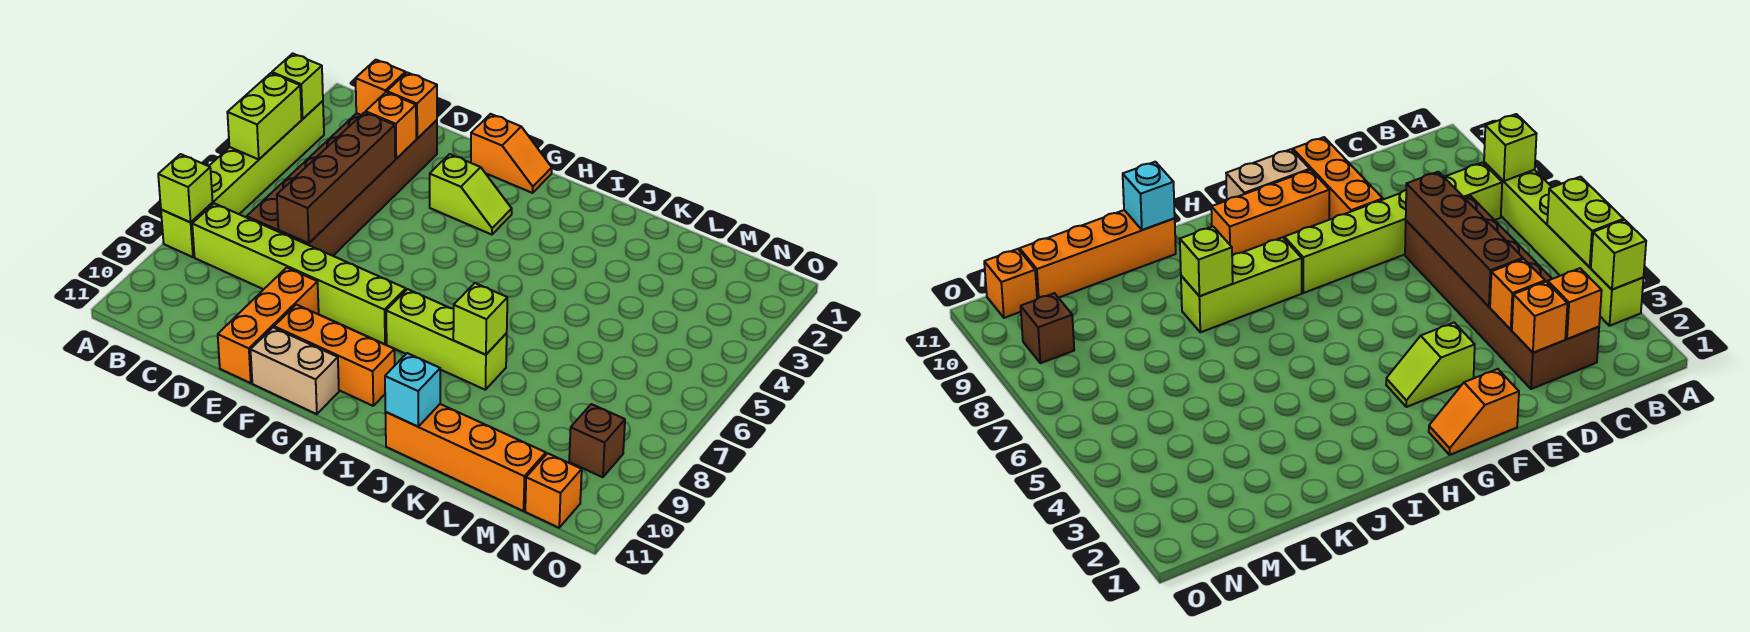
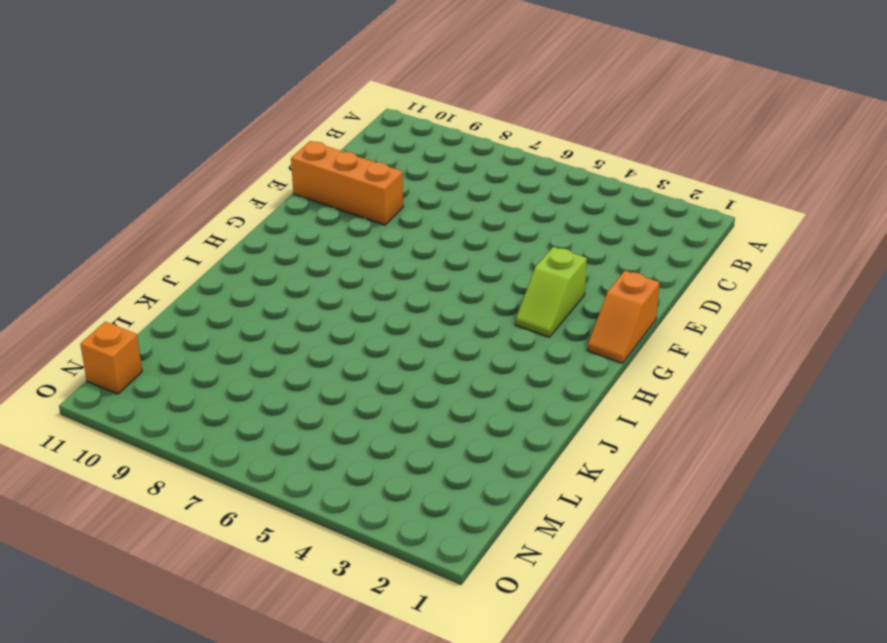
none -> lime 1x6 brick [161,101,324,257]
none -> lime 1x6 brick [192,203,406,344]
none -> brown 2x6 brick [247,113,437,256]

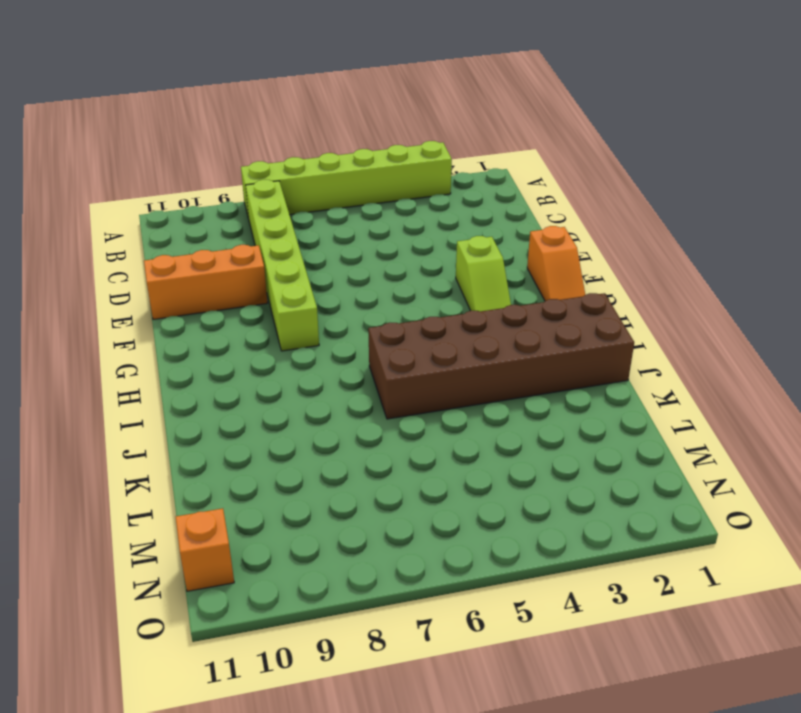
brown 2x6 brick [368,293,634,419] -> brown 2x6 brick moved to [247,113,437,256]
none -> orange 1x3 brick [274,305,395,406]
none -> tan 1x2 brick [251,328,339,414]
none -> lime 1x3 brick [386,289,507,390]

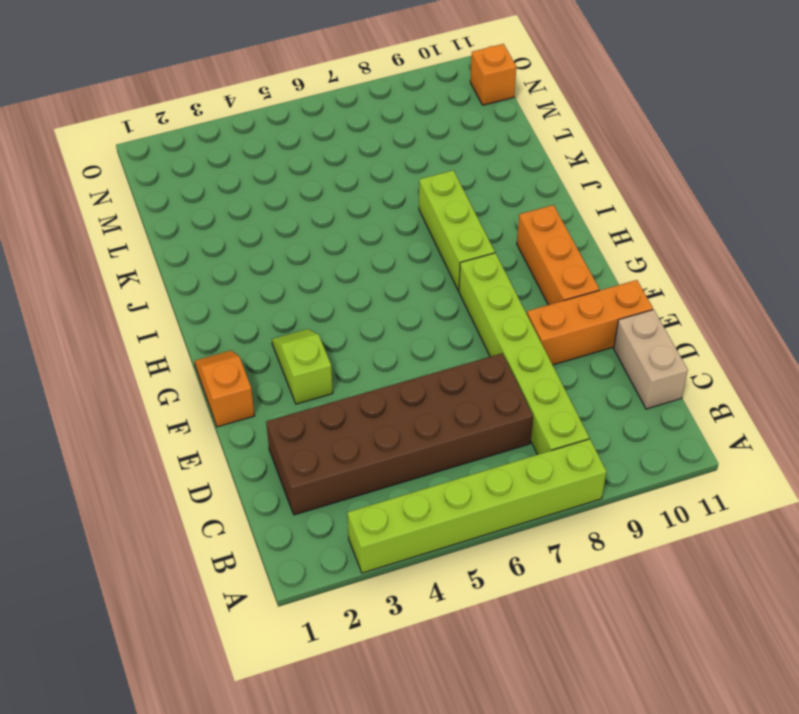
tan 1x2 brick [614,310,688,409] -> tan 1x2 brick moved to [251,328,339,414]
none -> orange 1x4 brick [385,404,546,511]
none -> brown 1x1 brick [569,404,625,477]
none -> lime 1x1 brick [272,53,323,119]

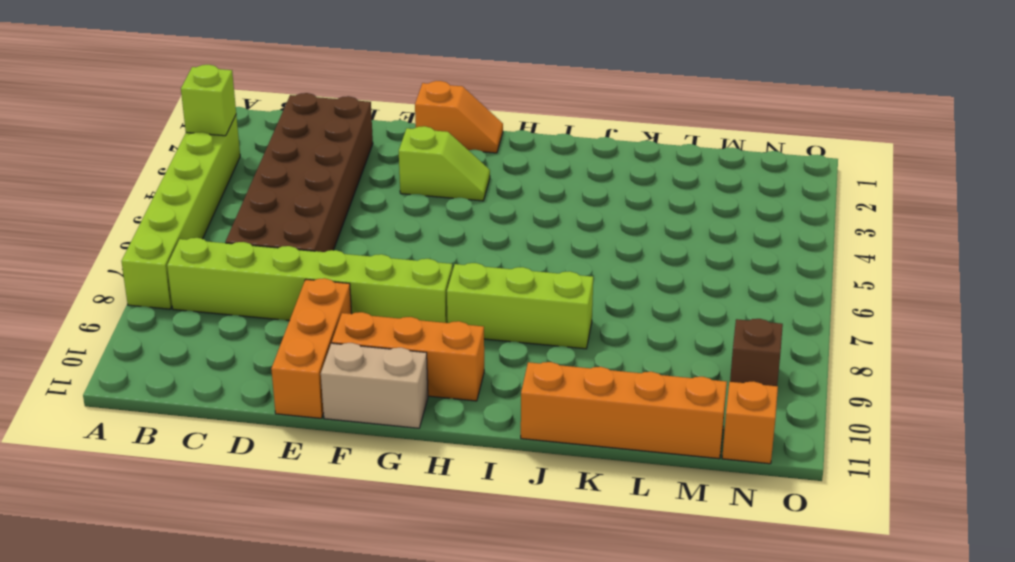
none -> lime 1x2 brick [227,73,302,159]
none -> lime 1x1 brick [158,154,213,222]
none -> orange 1x1 brick [356,60,406,115]

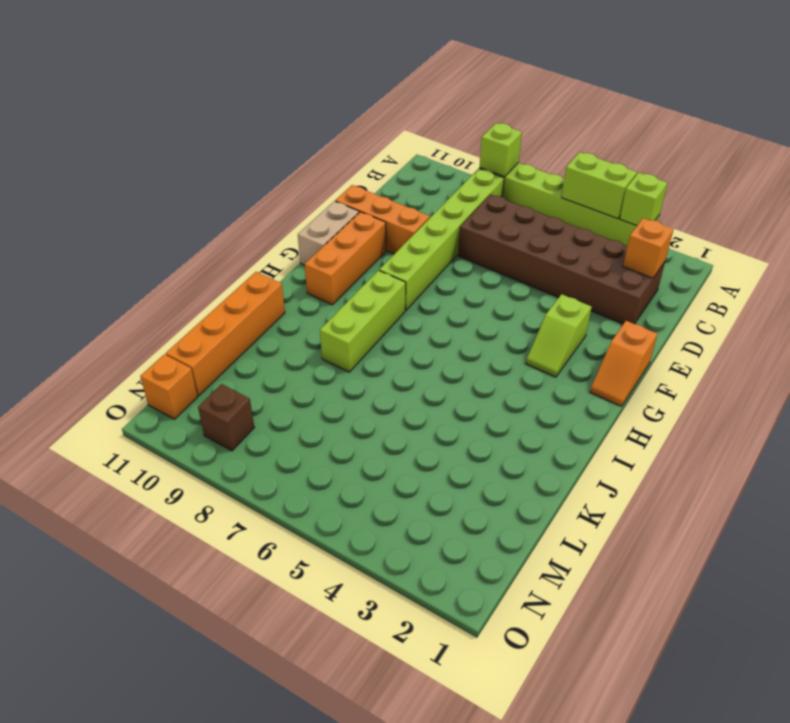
none -> orange 1x1 brick [387,73,437,138]
none -> orange 1x1 brick [366,92,416,159]
none -> brown 1x4 brick [277,112,395,243]

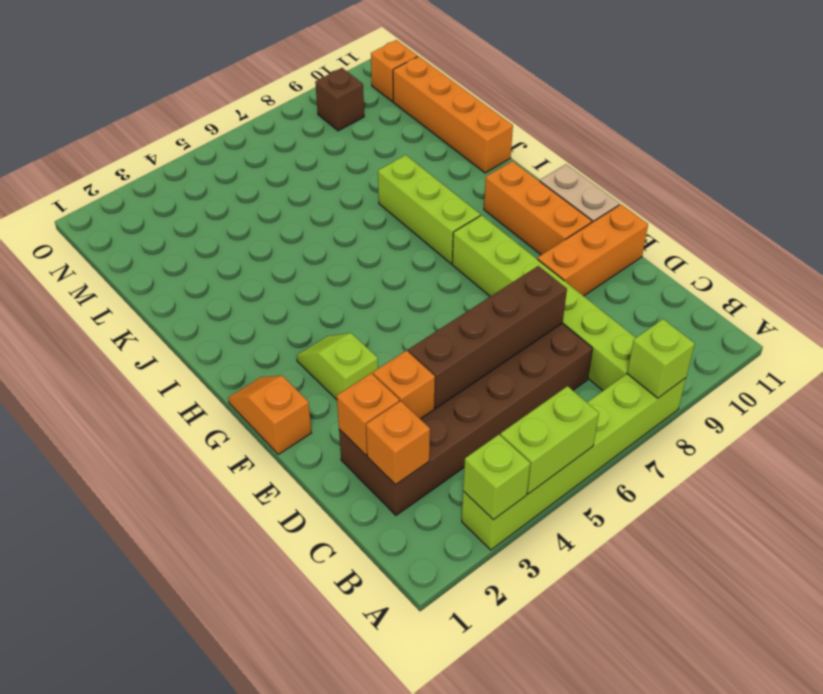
none -> lime 1x1 brick [453,283,507,355]
none -> cyan 1x1 brick [385,353,440,427]

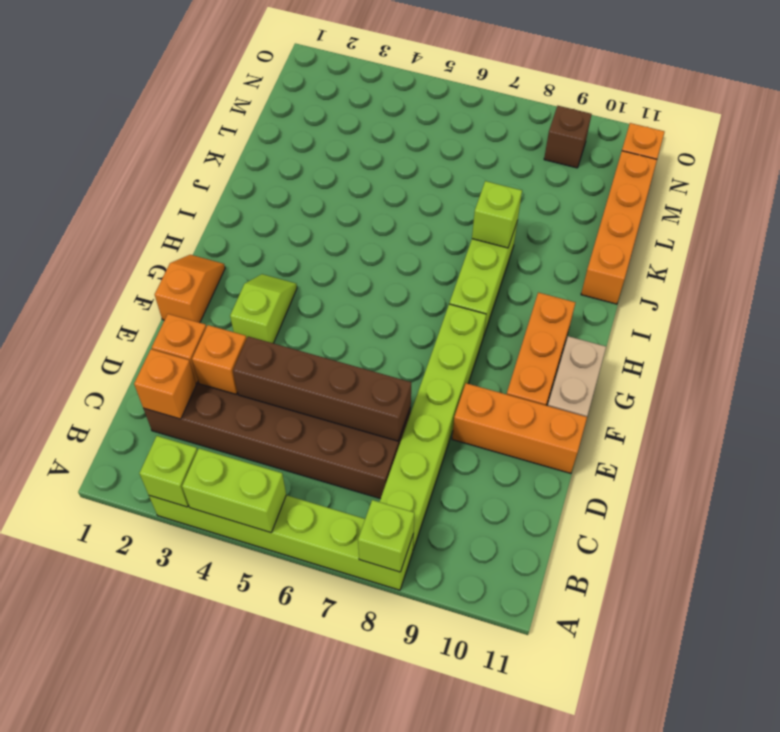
none -> cyan 1x1 brick [385,353,440,427]

